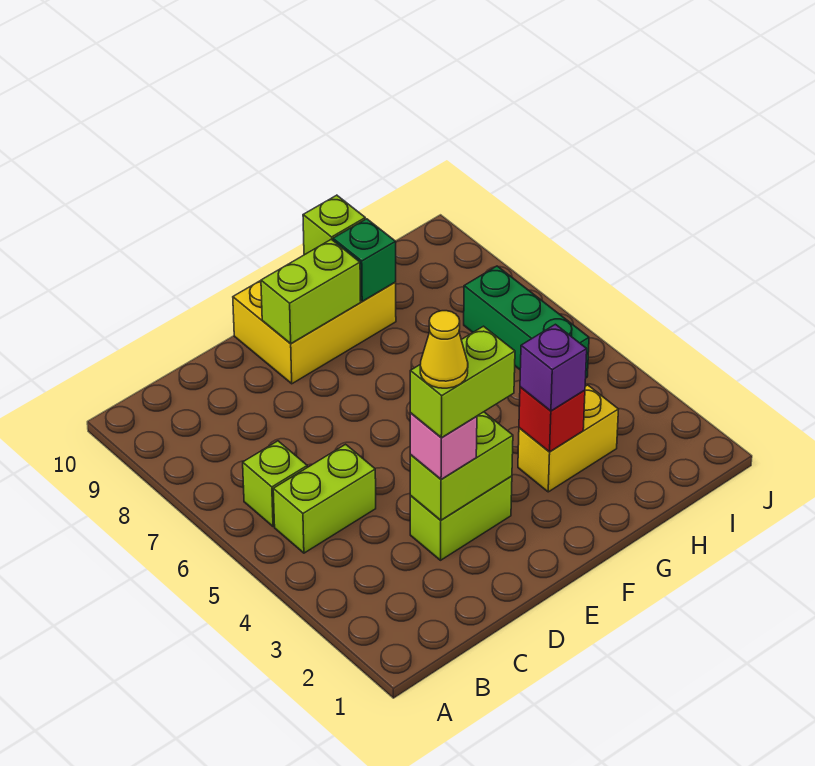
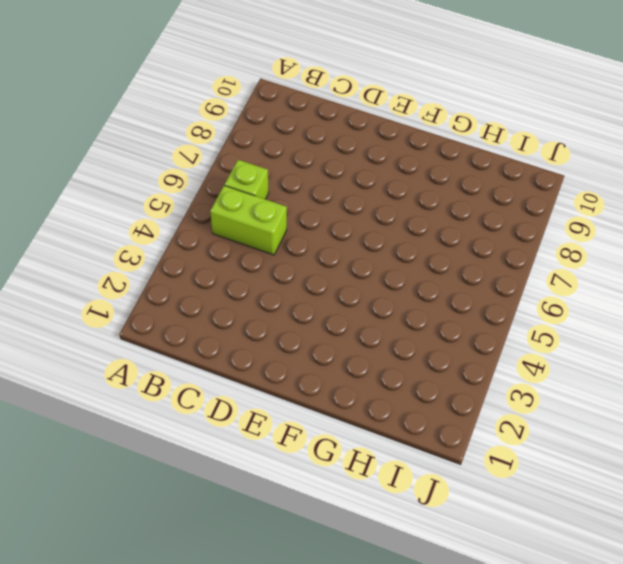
none -> lime 1x2 brick [410,476,512,560]
none -> yellow 2x3 brick [233,281,396,384]
none -> yellow 1x2 brick [518,385,618,492]

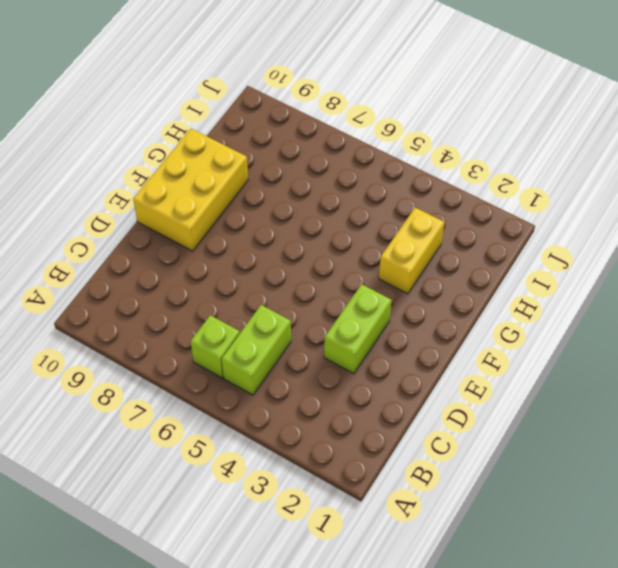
none -> green 1x3 brick [464,266,589,378]
none -> lime 1x2 brick [410,412,513,520]
none -> lime 1x2 brick [261,239,361,344]

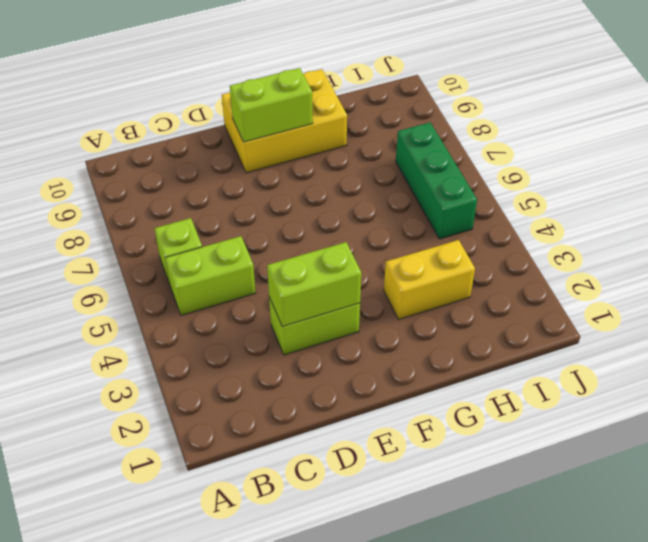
none -> red 1x1 brick [519,387,585,452]
none -> green 1x1 brick [333,219,396,301]
none -> lime 1x1 brick [303,195,365,255]

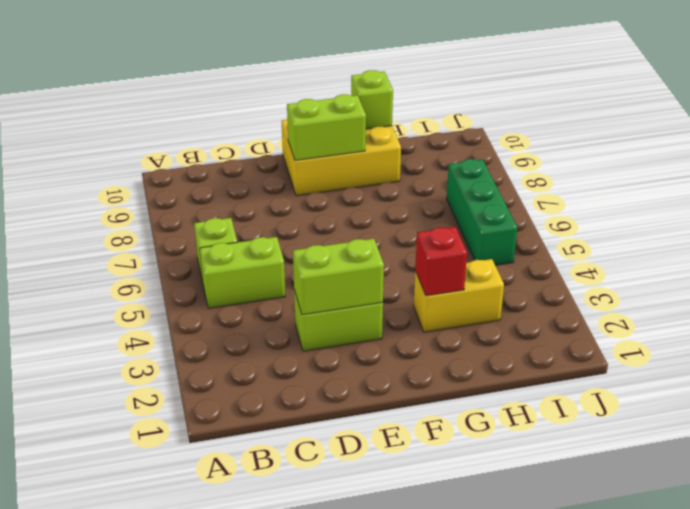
none -> green 1x1 brick [333,219,396,301]
none -> pink 1x1 brick [410,413,477,480]
none -> purple 1x1 brick [520,324,587,411]

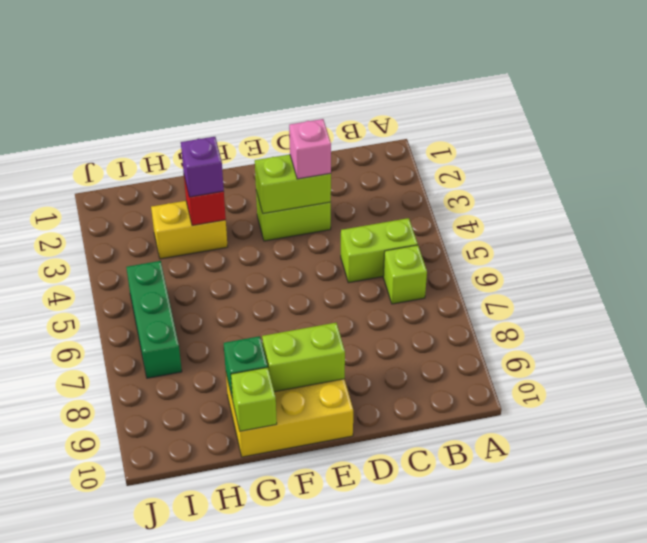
none -> lime 1x2 brick [410,326,515,438]
none -> yellow 1x1 cone [420,311,468,388]

